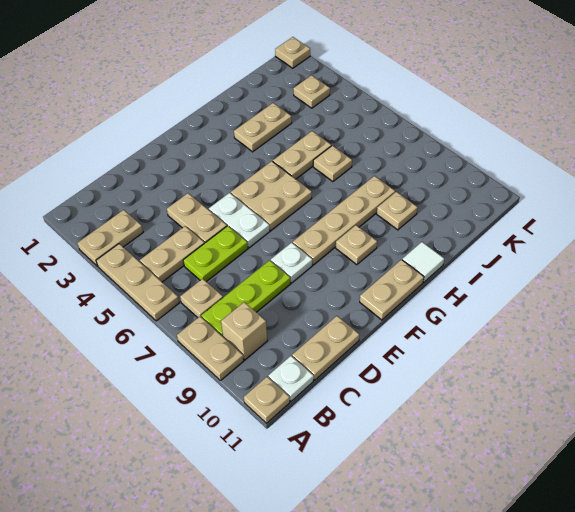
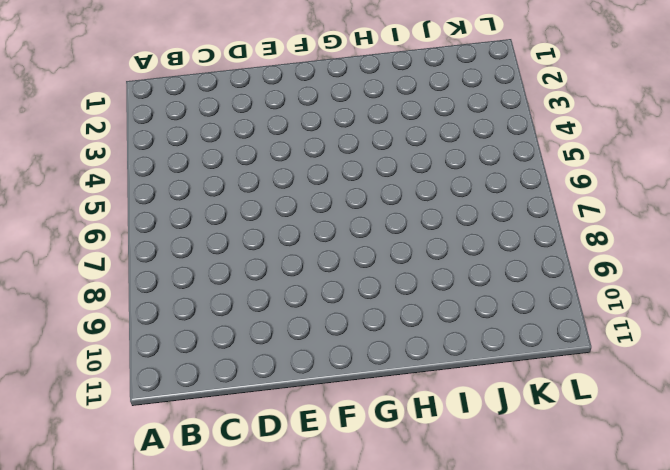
none -> tan 1x2 plate [77,210,143,266]
none -> tan 1x3 plate [96,244,179,321]
none -> tan 1x2 plate [177,317,244,381]

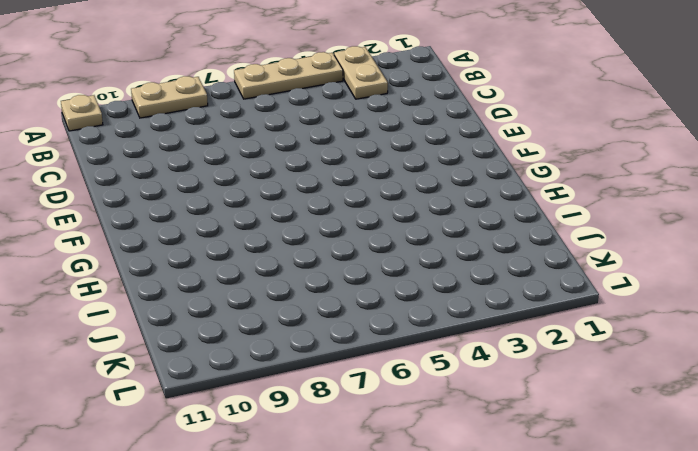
none -> tan 1x2 plate [140,226,204,282]
none -> tan 1x1 plate [180,279,223,318]
none -> lime 1x3 plate [201,260,291,336]

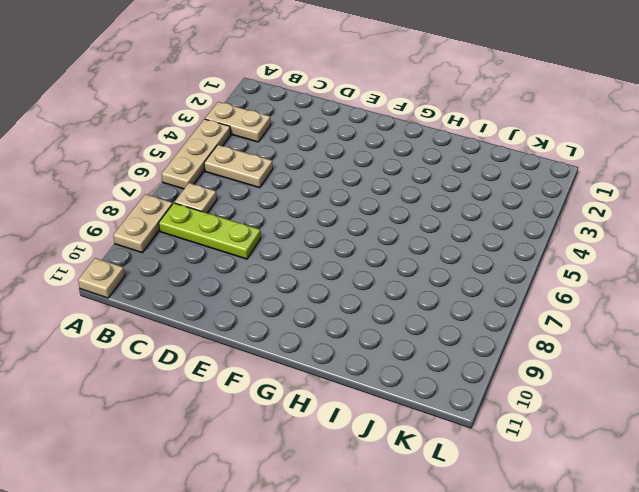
none -> tan 1x1 brick [221,302,267,360]
none -> white 1x1 plate [268,356,314,401]
none -> lime 1x2 plate [183,226,248,282]

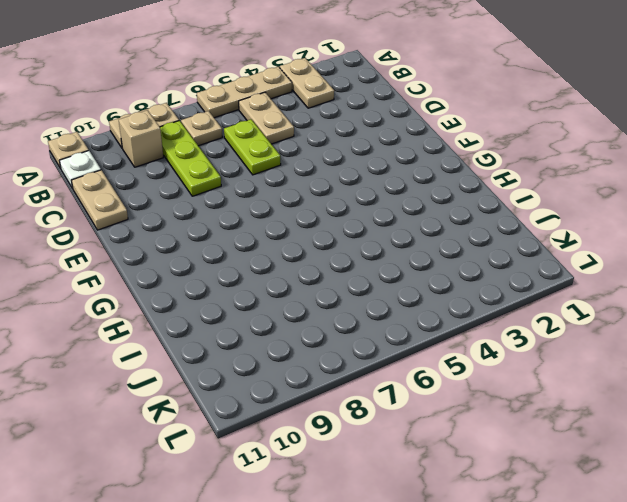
none -> tan 1x2 plate [167,193,227,243]
none -> white 1x2 plate [209,193,270,248]
none -> white 1x1 plate [271,243,312,283]

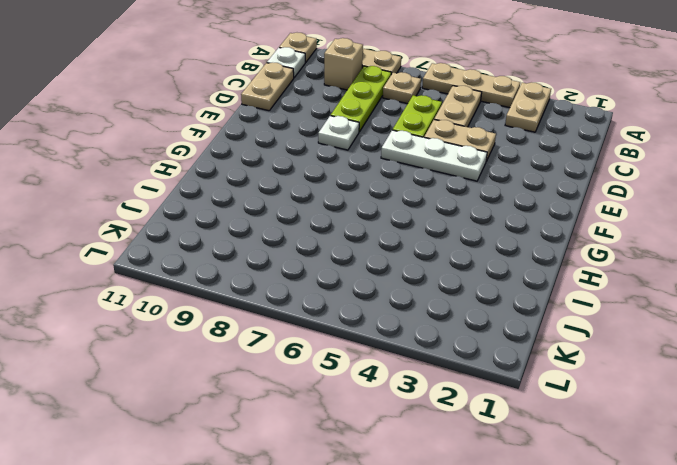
white 1x3 plate [381,130,487,181] -> white 1x2 plate [209,193,270,248]
none -> tan 2x2 plate [231,161,312,231]
none -> tan 1x4 plate [293,176,395,265]
none -> tan 1x2 plate [360,260,424,320]

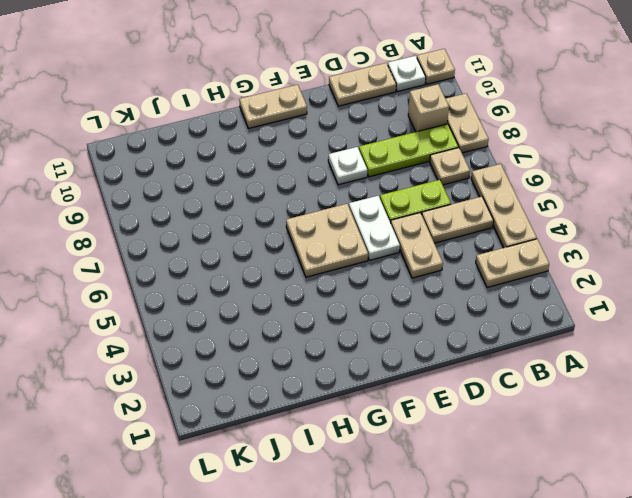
none -> tan 1x4 plate [293,176,395,265]
none -> tan 1x1 plate [336,225,377,265]
none -> tan 1x2 plate [234,103,292,152]

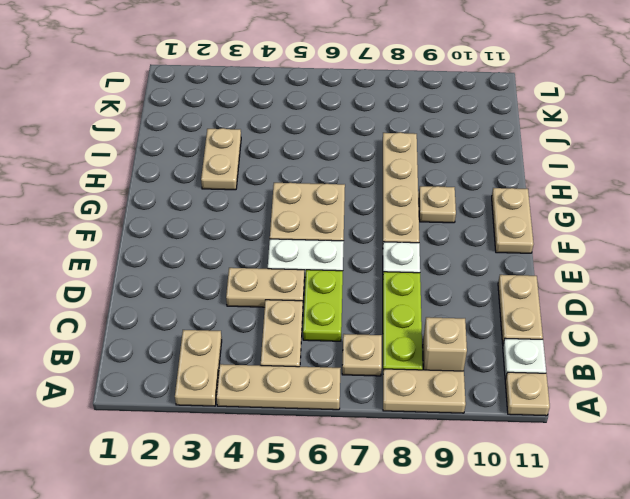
none -> tan 1x2 plate [273,131,331,179]
none -> white 1x1 tile [402,242,444,282]
none -> tan 1x1 plate [313,146,352,182]

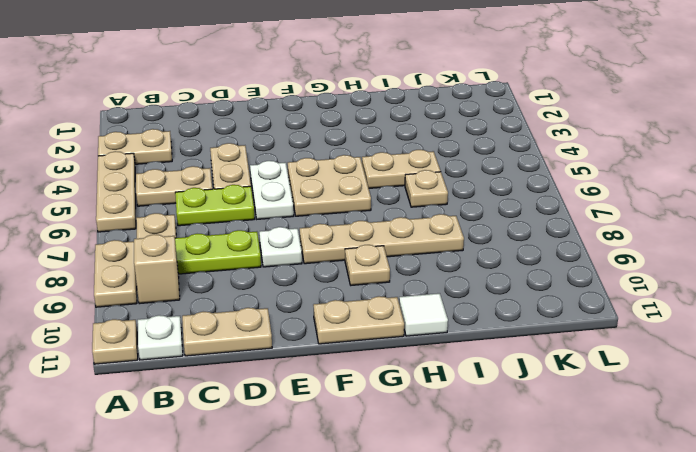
none -> tan 1x2 plate [234,103,292,152]
none -> tan 1x1 plate [377,192,418,230]
none -> tan 1x1 plate [293,75,330,108]

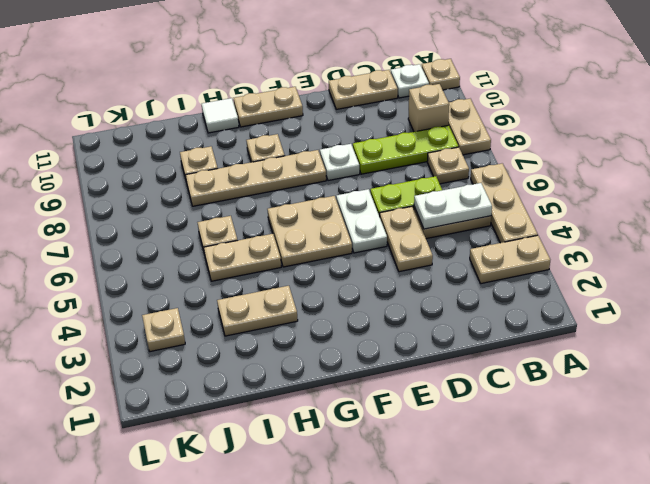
white 1x2 plate [414,183,492,229] -> none
none -> tan 1x1 plate [275,37,310,68]

